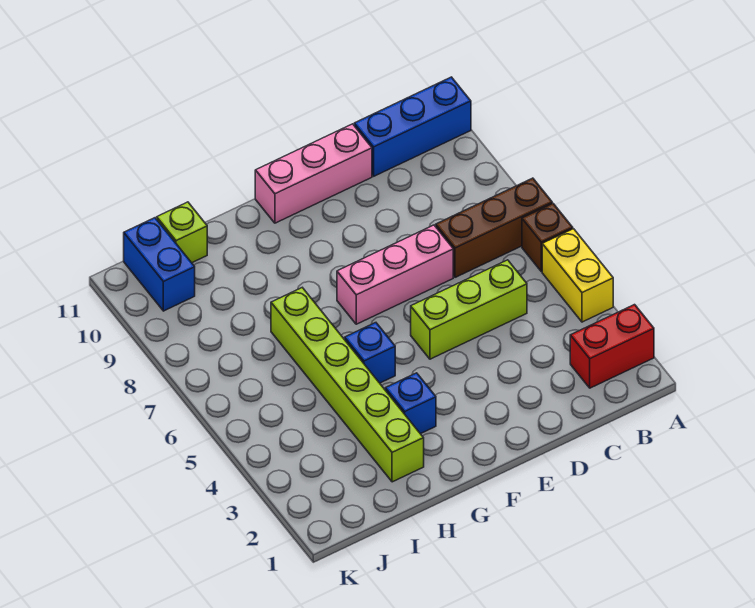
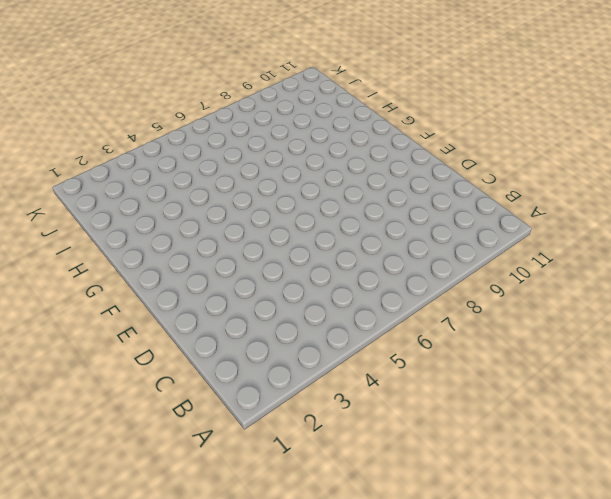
none -> red 1x2 brick [570,305,654,388]
none -> yellow 1x2 brick [542,229,613,322]
none -> brown 1x1 brick [522,204,573,271]

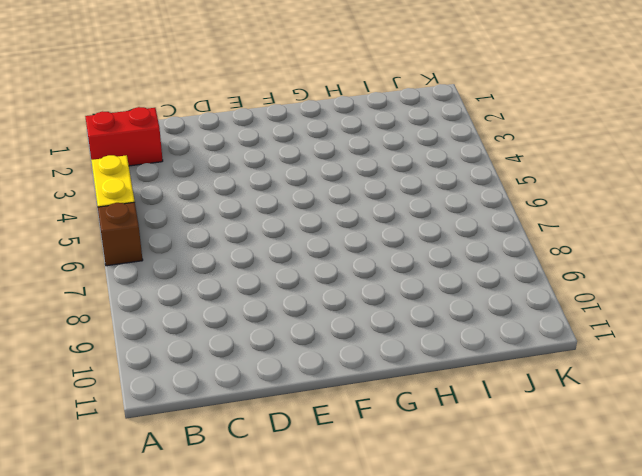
none -> brown 1x3 brick [436,178,552,277]
none -> blue 1x3 brick [354,77,471,176]
none -> lime 1x3 brick [411,260,527,359]

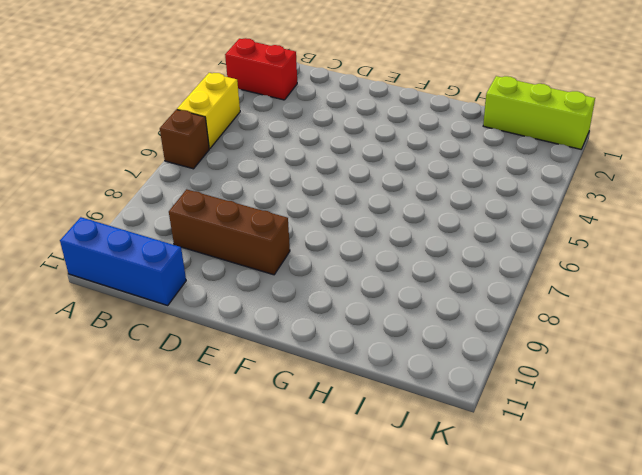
brown 1x3 brick [169,189,290,275] -> brown 1x3 brick moved to [436,178,552,277]
lime 1x3 brick [483,76,595,149] -> lime 1x3 brick moved to [411,260,527,359]
none -> pink 1x3 brick [337,225,453,324]
none -> pink 1x3 brick [255,124,372,223]
none -> blue 1x1 brick [385,373,436,434]

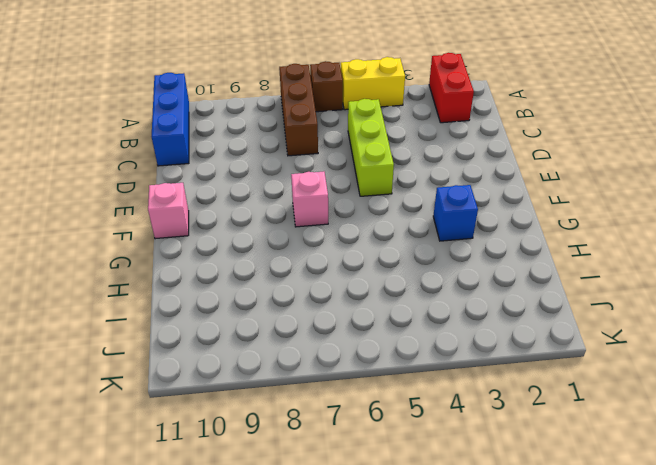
pink 1x1 brick [291,172,328,227] -> pink 1x3 brick [337,225,453,324]
pink 1x1 brick [148,183,189,239] -> pink 1x3 brick [255,124,372,223]
none -> blue 1x1 brick [345,323,395,383]
none -> lime 1x6 brick [271,288,424,482]
none -> lime 1x1 brick [157,202,207,263]

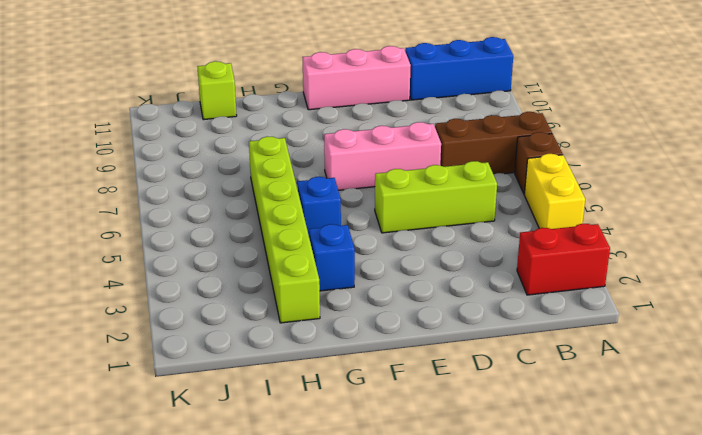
none -> blue 1x2 brick [124,218,195,311]

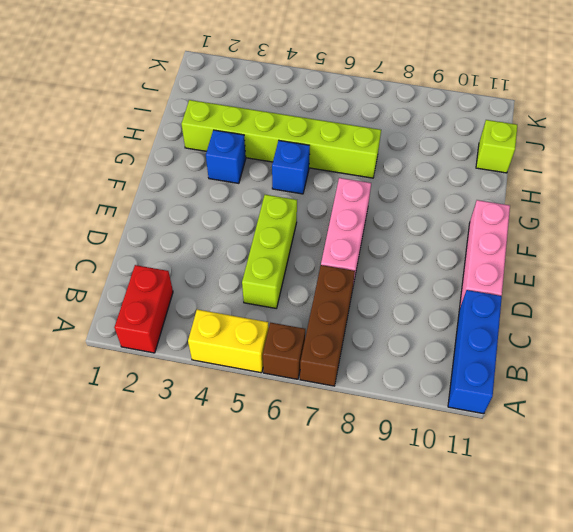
none -> blue 1x2 brick [124,218,195,311]

